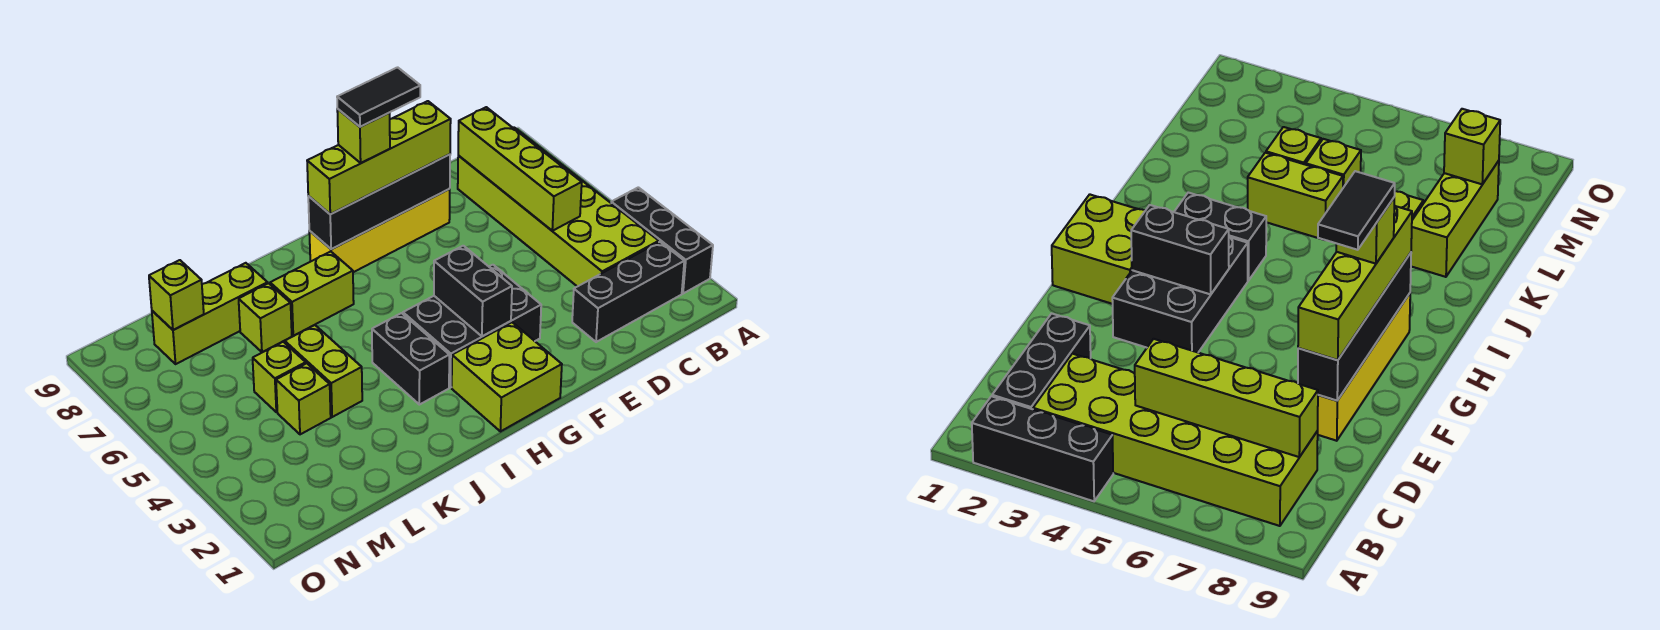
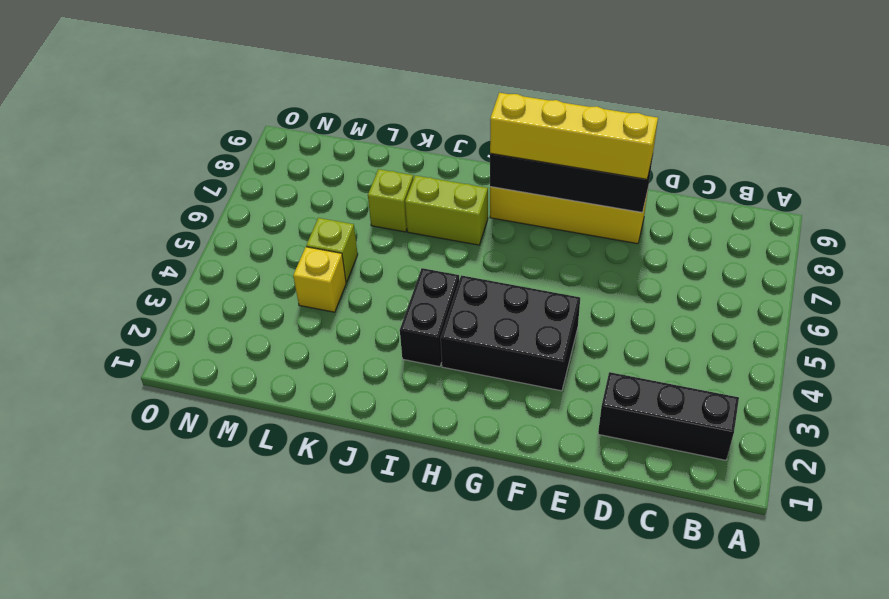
yellow 1x4 brick [490,93,658,179] -> lime 1x4 brick [307,101,451,214]
yellow 1x1 brick [293,247,346,312] -> lime 1x1 brick [276,363,331,434]
none -> black 1x3 brick [611,187,713,294]
none -> lime 2x6 brick [458,127,659,287]
none -> lime 2x2 brick [452,322,562,432]

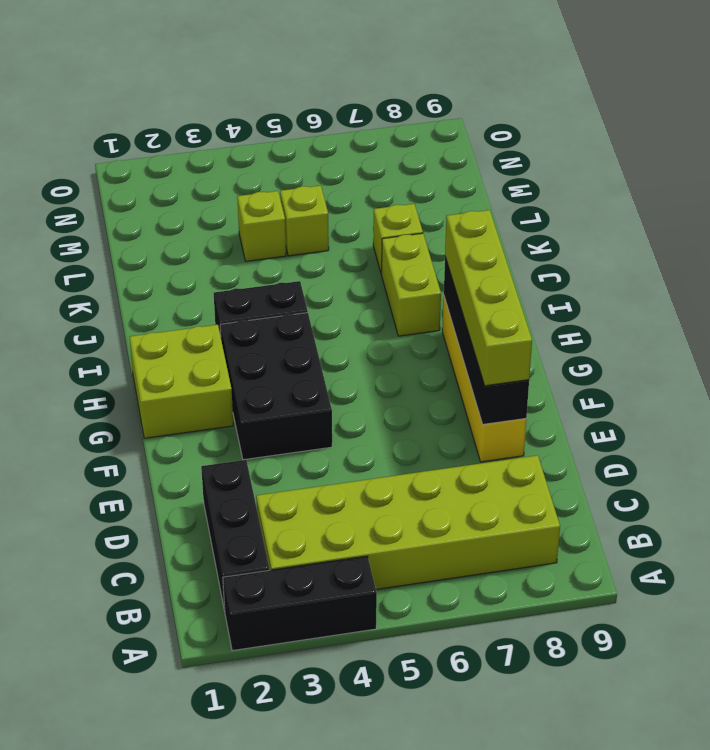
none -> lime 1x2 brick [285,325,362,417]
none -> lime 1x3 brick [152,263,268,364]
none -> lime 1x4 brick [458,107,582,231]

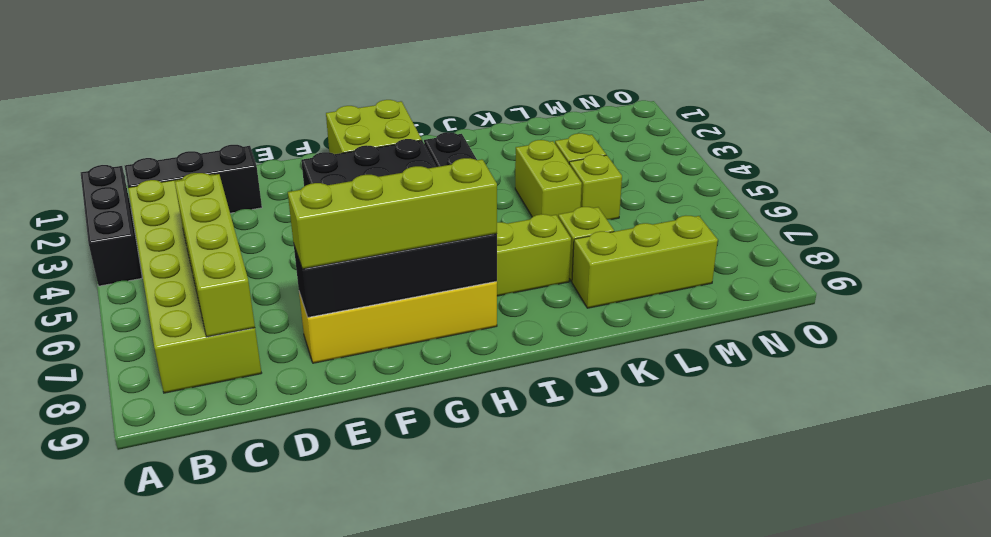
none -> black 1x2 brick [434,246,512,336]
none -> lime 1x1 brick [149,260,204,330]
none -> lime 1x1 brick [337,109,390,163]

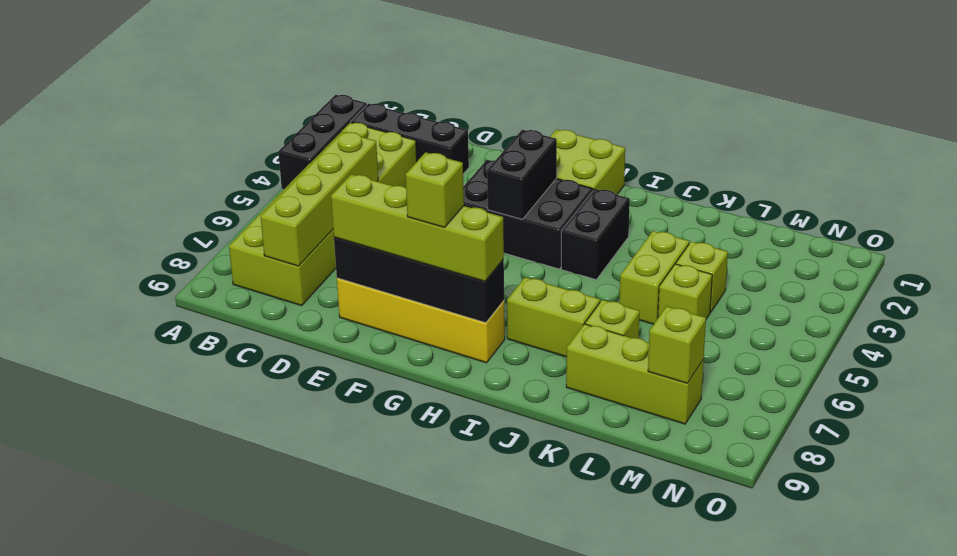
none -> black 1x2 tile [337,67,420,127]

